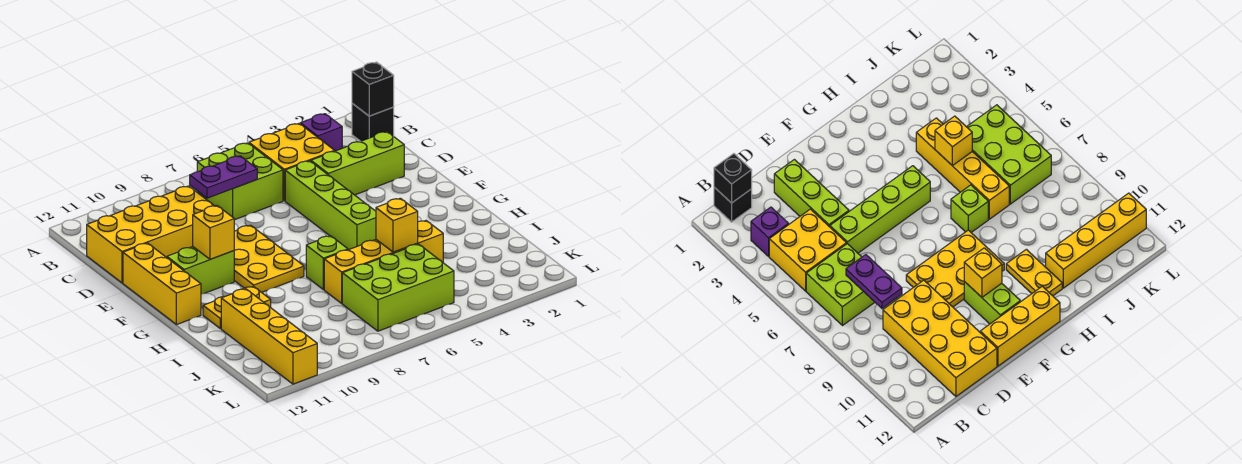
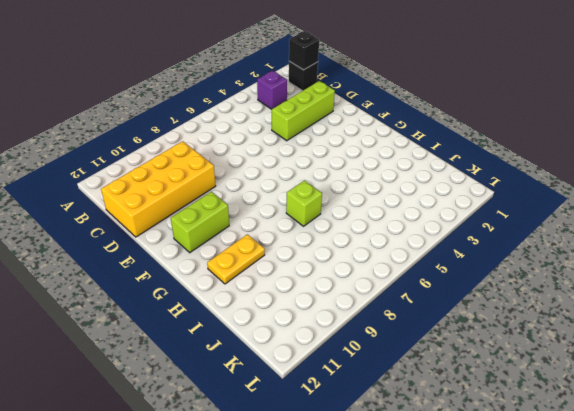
none -> yellow 2x2 brick [249,123,334,201]
none -> lime 2x2 brick [197,143,283,220]
none -> lime 1x4 brick [285,161,376,250]

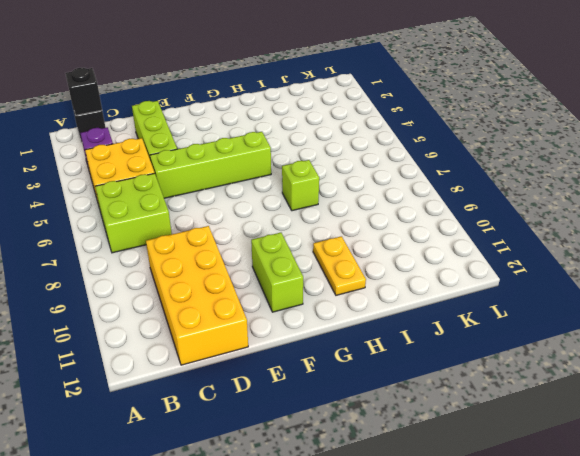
none -> yellow 2x3 plate [234,225,304,292]
none -> yellow 1x3 brick [123,243,201,325]
none -> yellow 1x4 brick [324,221,443,303]

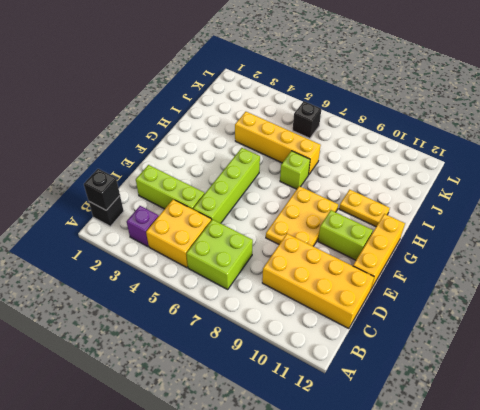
black 1x1 brick [293,101,321,138] -> lime 2x3 brick [342,244,454,331]
none -> yellow 1x4 brick [221,289,317,384]
none -> purple 1x2 plate [190,156,257,198]
none -> yellow 1x1 brick [193,206,234,259]

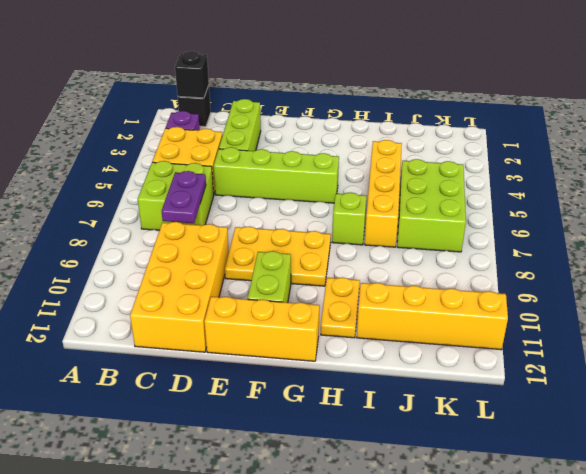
none -> yellow 1x1 brick [193,206,234,259]
none -> yellow 1x1 brick [376,198,418,252]

